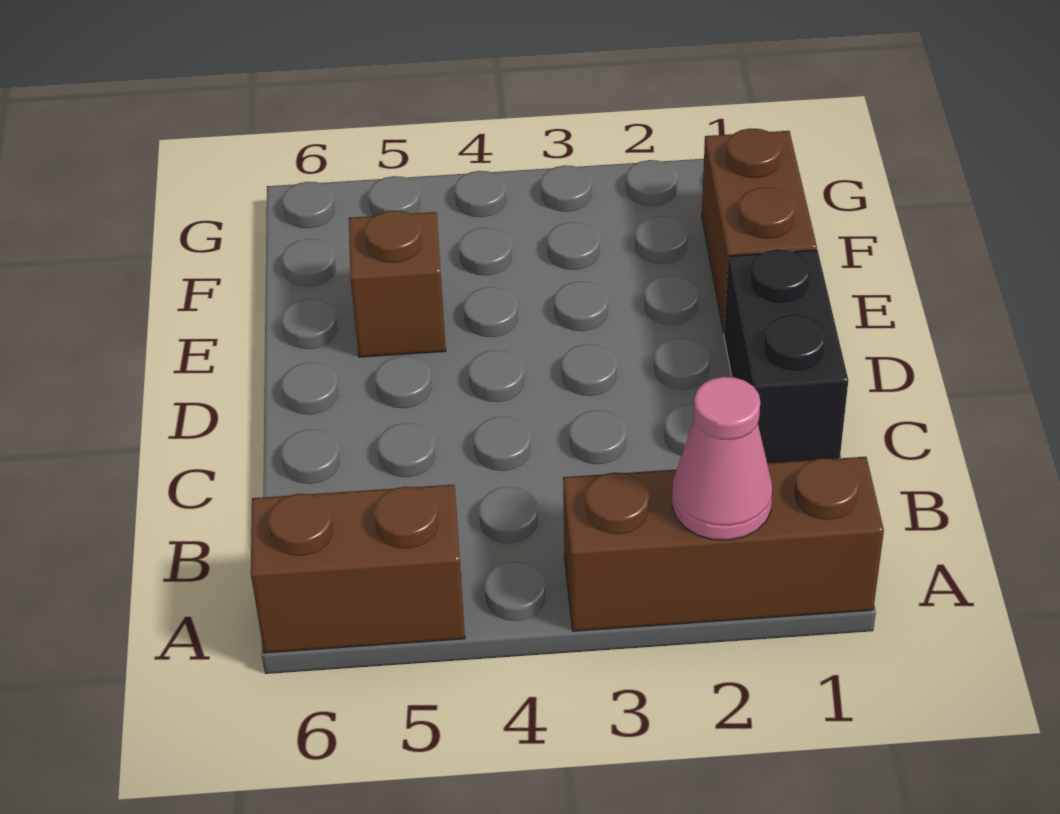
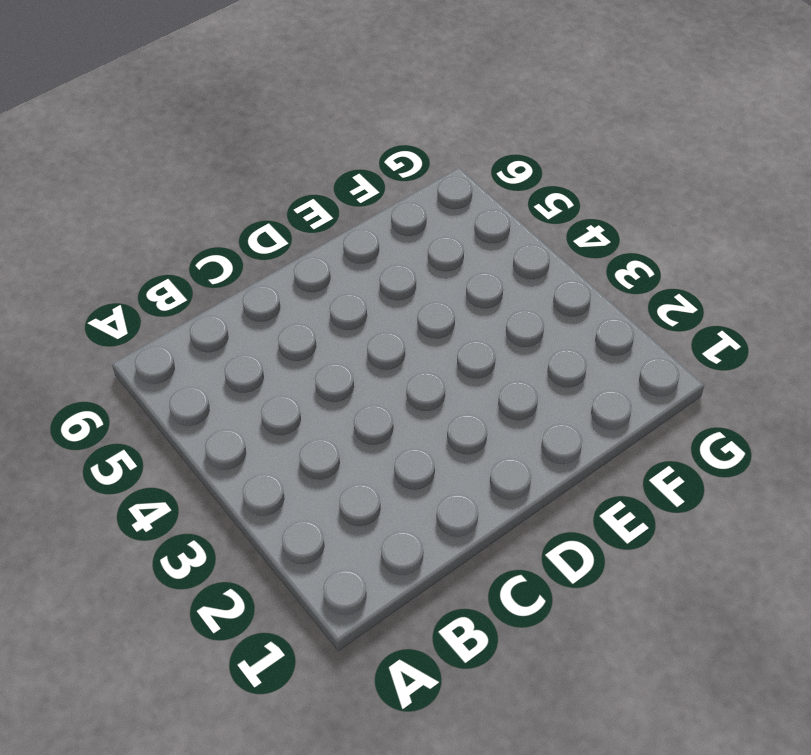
none -> brown 1x3 brick [563,457,884,631]
none -> brown 1x2 brick [251,485,465,653]

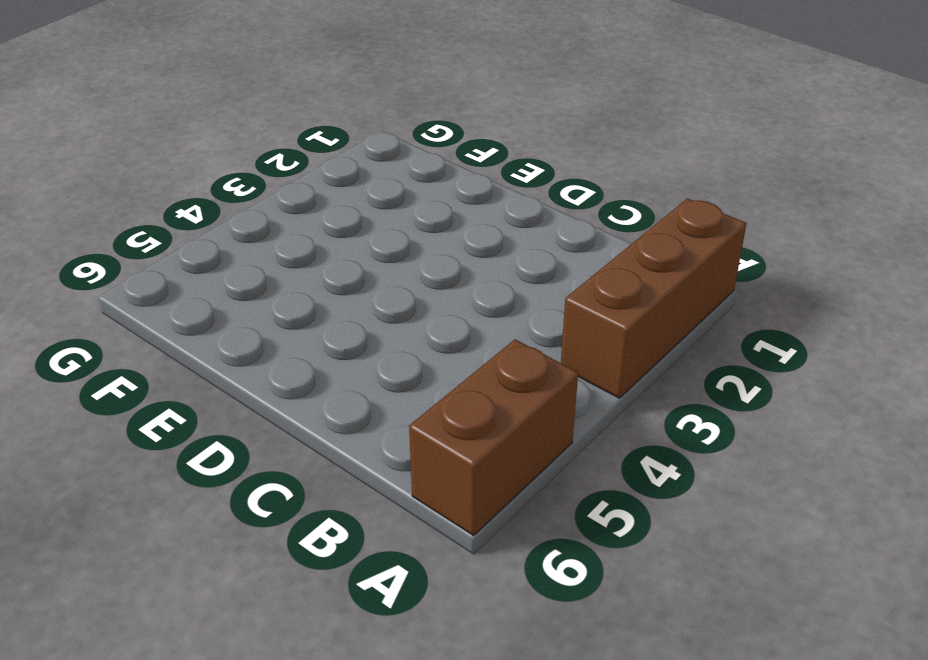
none -> black 1x2 brick [724,249,848,463]
none -> brown 1x2 brick [702,128,817,333]

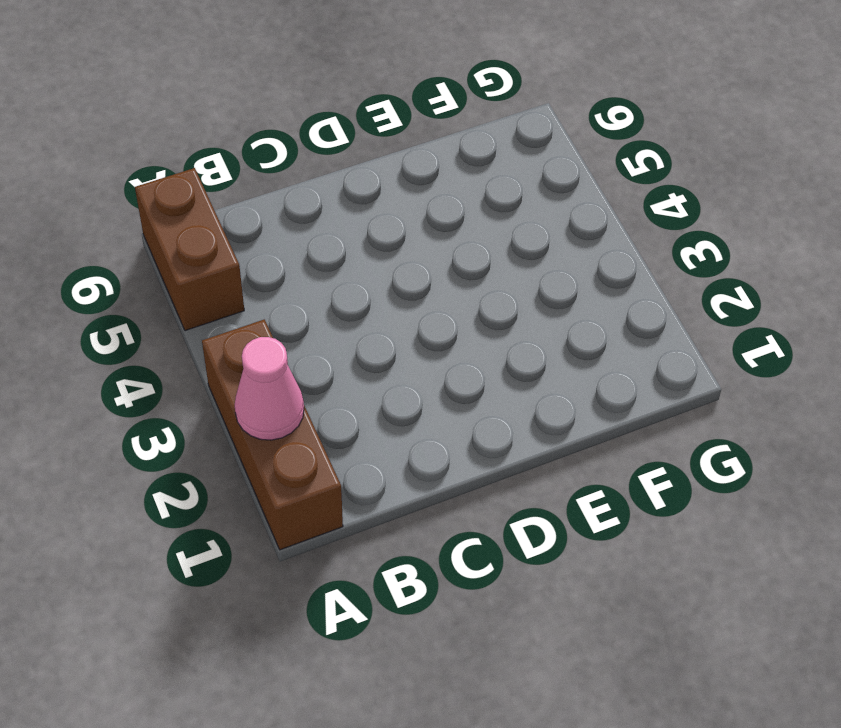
none -> black 1x2 brick [724,249,848,463]
none -> brown 1x2 brick [702,128,817,333]

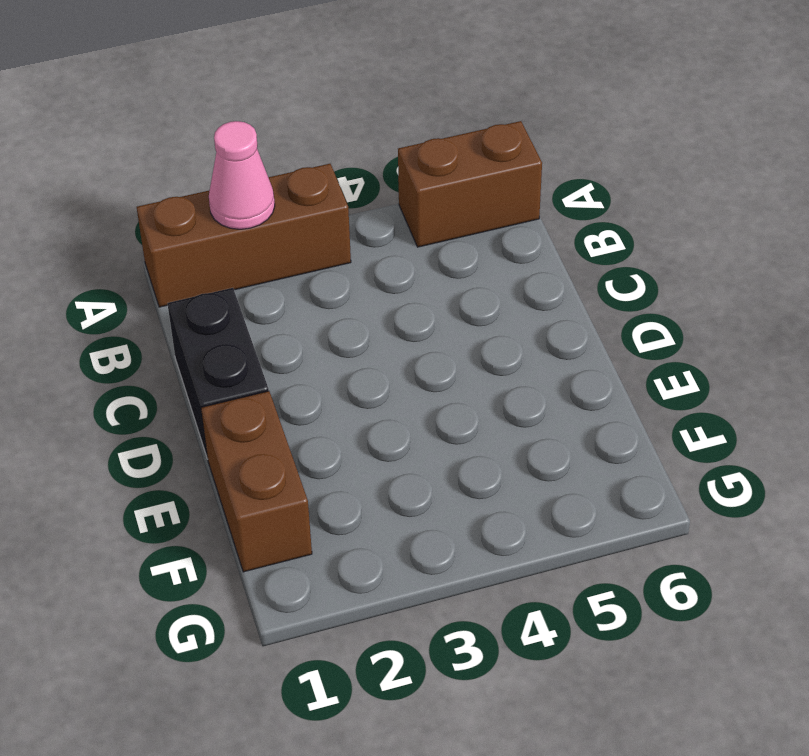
none -> brown 1x1 brick [349,211,446,357]

